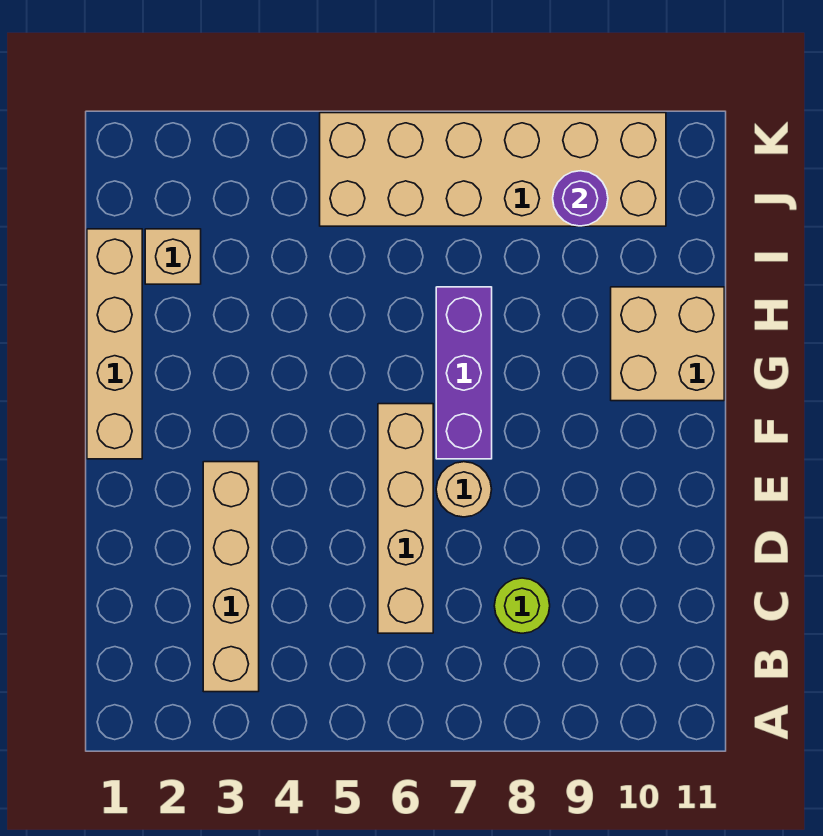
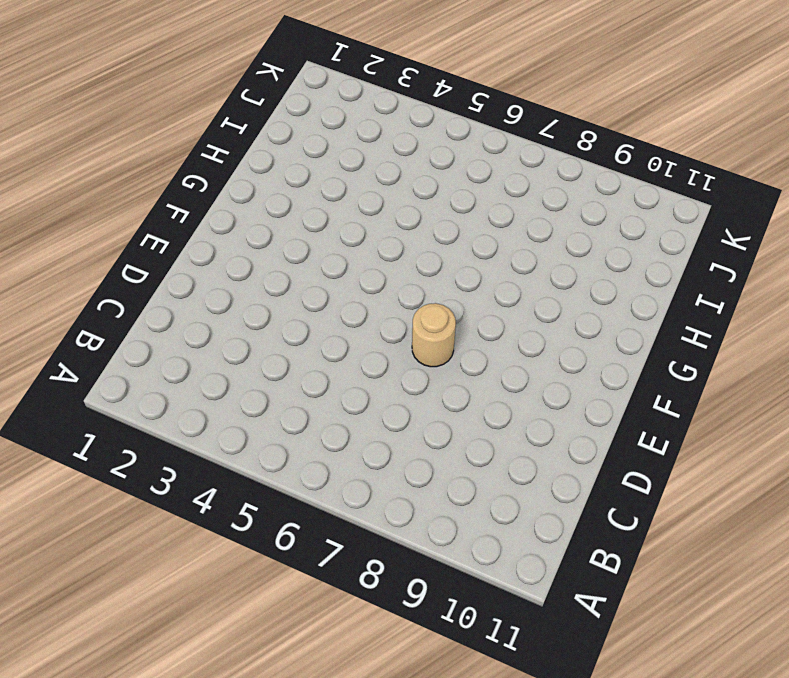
none -> tan 1x4 brick [203,462,259,692]
none -> tan 1x4 brick [378,404,433,633]

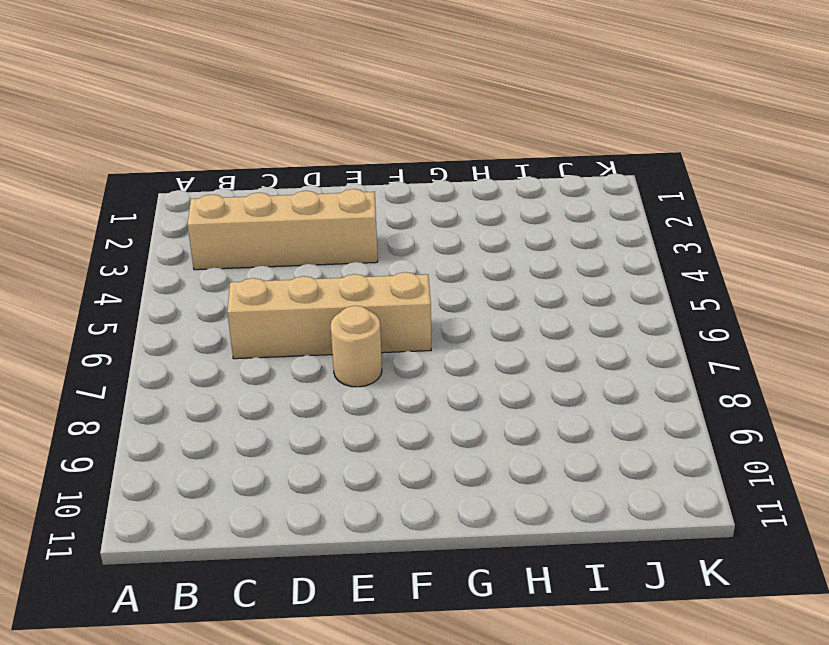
none -> lime 1x1 round brick [494,578,550,633]
none -> tan 1x4 brick [87,229,142,459]

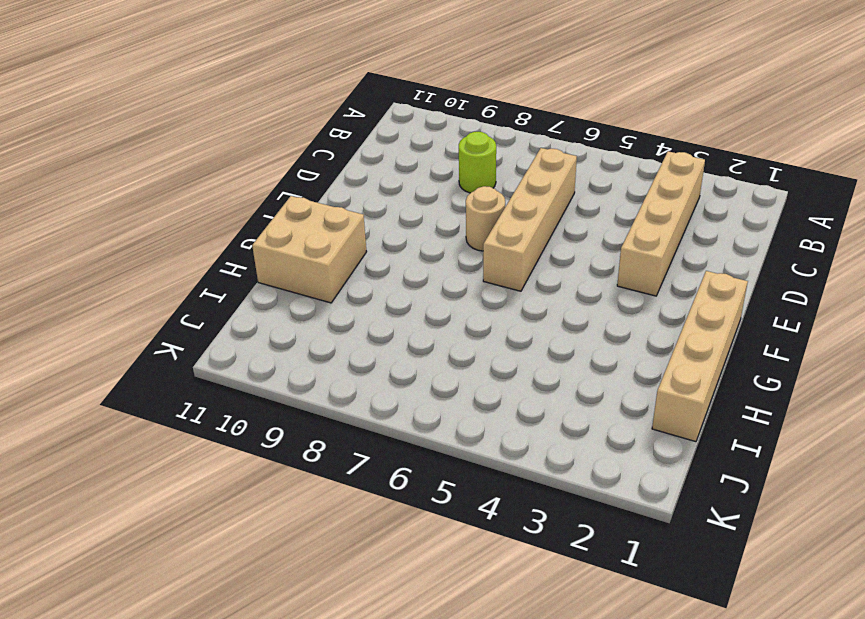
none -> purple 1x3 brick [436,287,492,459]
none -> tan 1x1 brick [145,229,201,284]

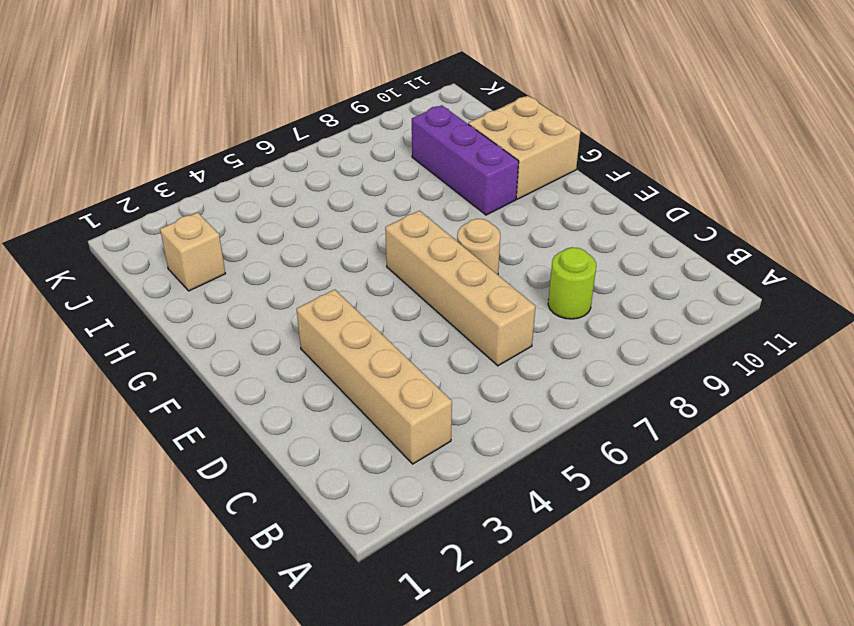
purple 1x3 brick [412,105,519,215] -> purple 1x3 brick moved to [436,287,492,459]
none -> tan 1x4 brick [87,229,142,459]
none -> tan 2x6 brick [320,113,666,226]

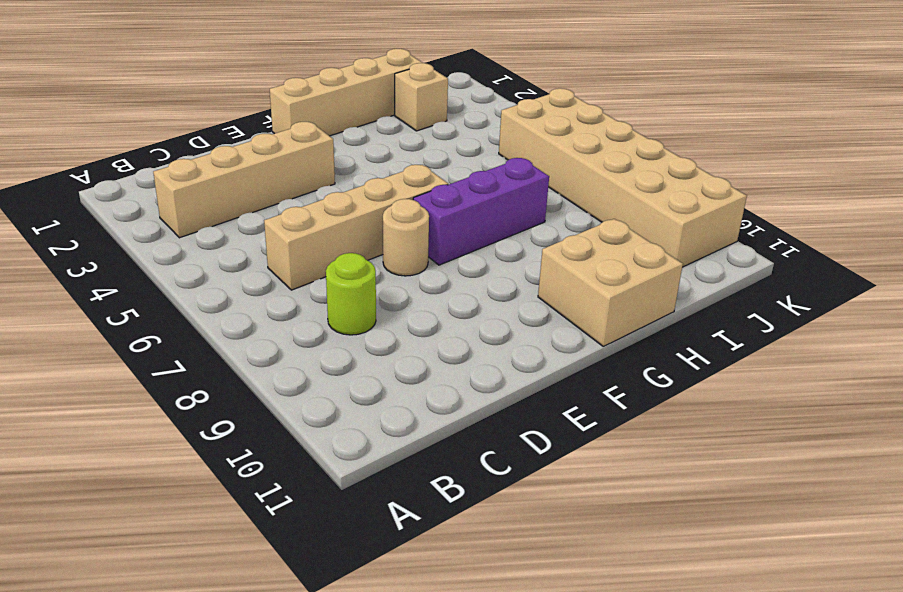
none -> purple 1x1 round brick [553,171,608,226]

